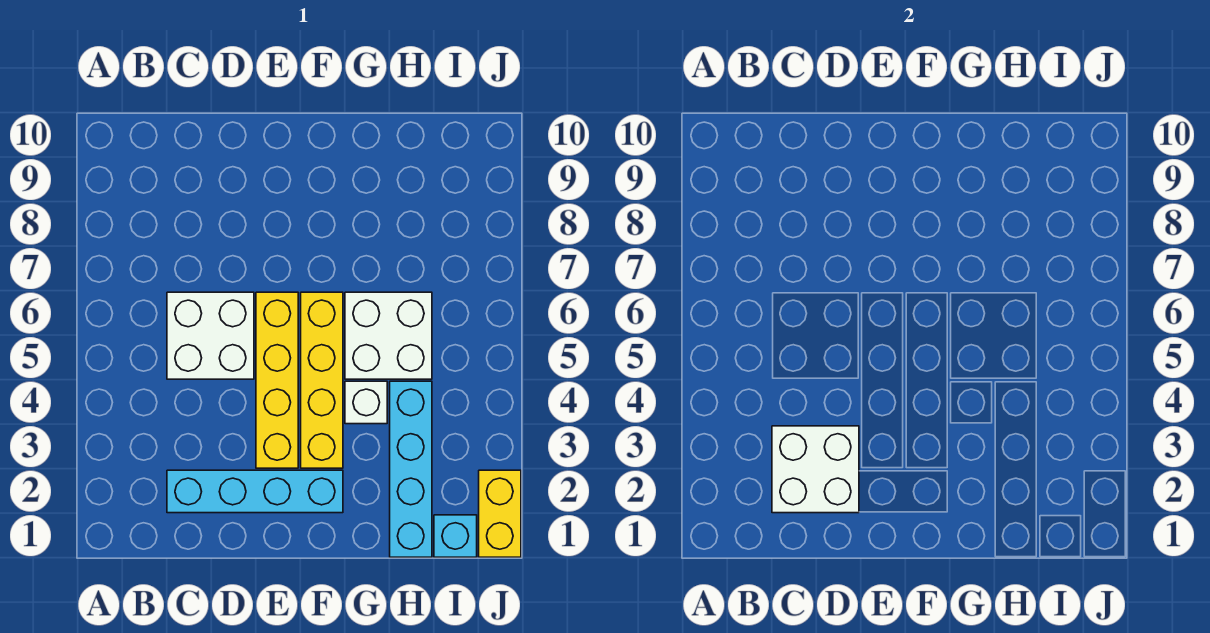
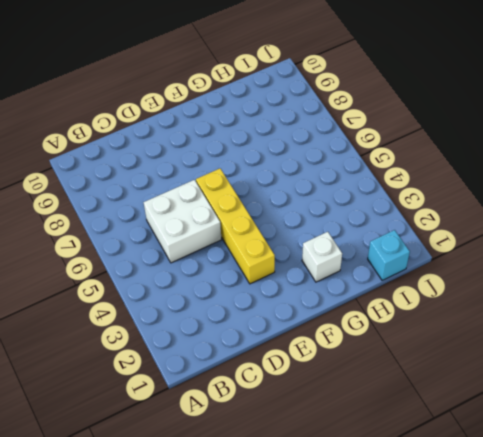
white 1x1 brick [302,232,342,282] -> white 1x1 brick moved to [345,381,387,424]
none -> cyan 1x4 brick [167,470,343,513]
none -> yellow 1x4 brick [301,292,343,468]

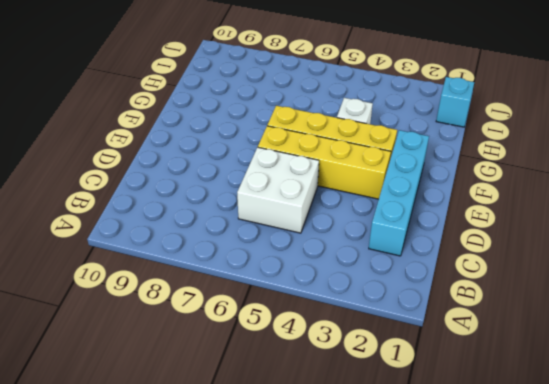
none -> white 2x2 brick [345,292,432,379]
none -> cyan 1x4 brick [390,381,432,557]

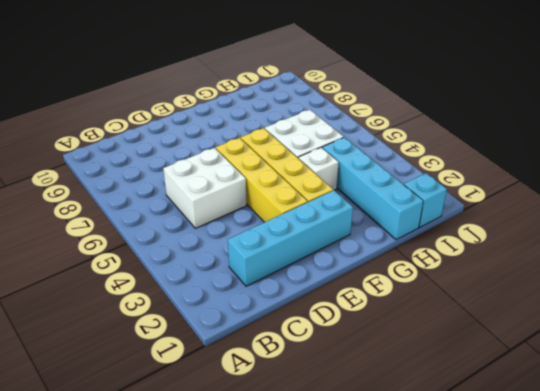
none -> yellow 1x2 brick [479,470,521,557]
none -> white 2x2 brick [772,426,859,513]

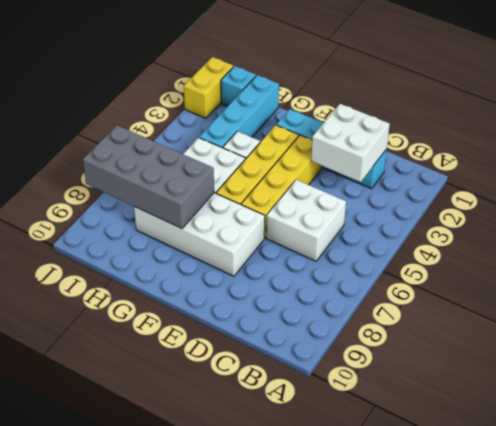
white 2x4 brick [134,193,265,276] -> none
grey 2x4 brick [83,125,214,229] -> none

